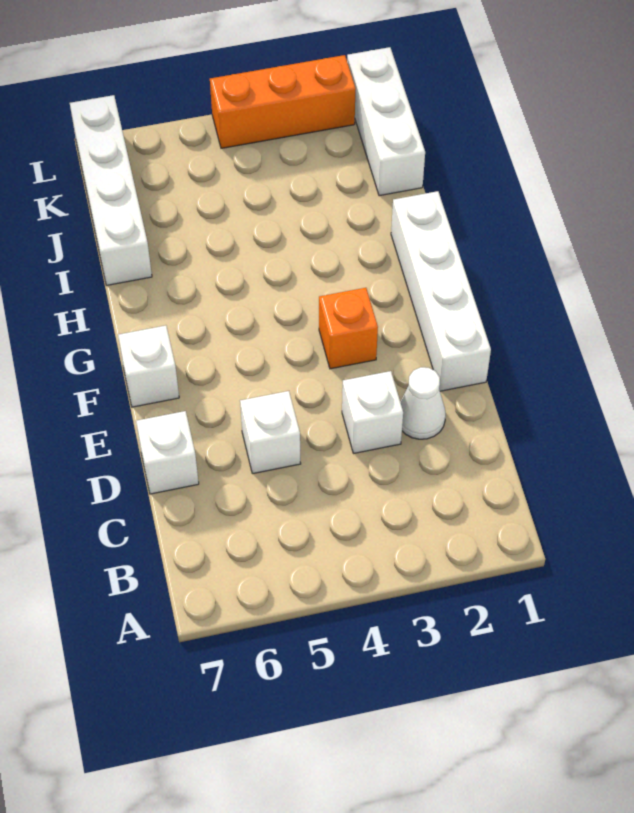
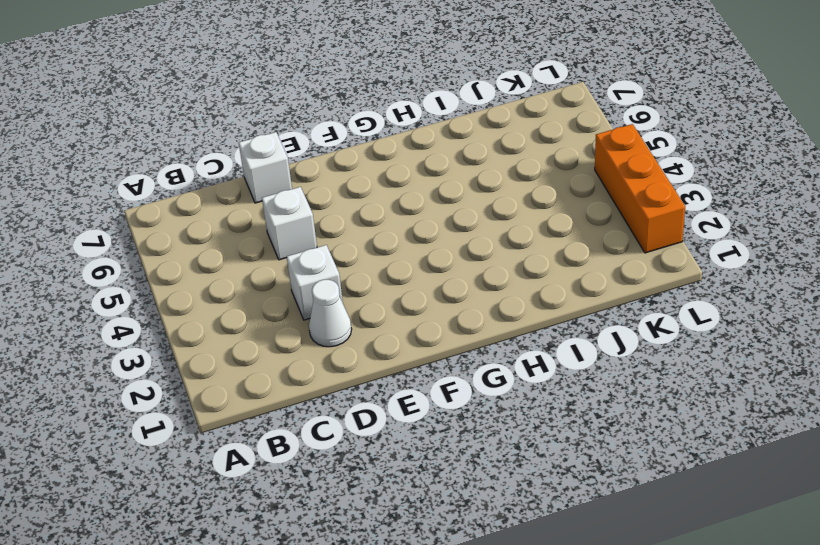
none -> white 1x4 brick [391,191,491,391]
none -> orange 1x1 brick [319,288,378,369]

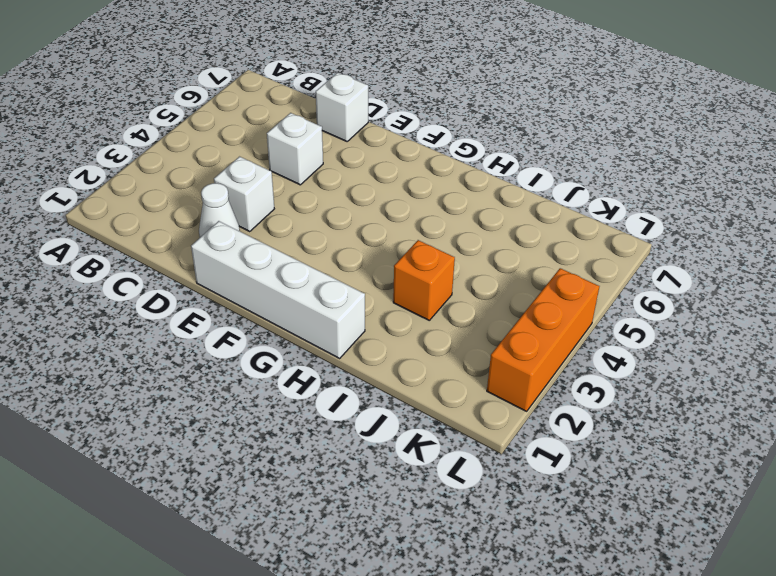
orange 1x1 brick [393,240,455,320] -> orange 1x1 brick moved to [319,288,378,369]
none -> white 1x1 brick [118,325,179,407]
none -> white 1x4 brick [70,95,152,285]

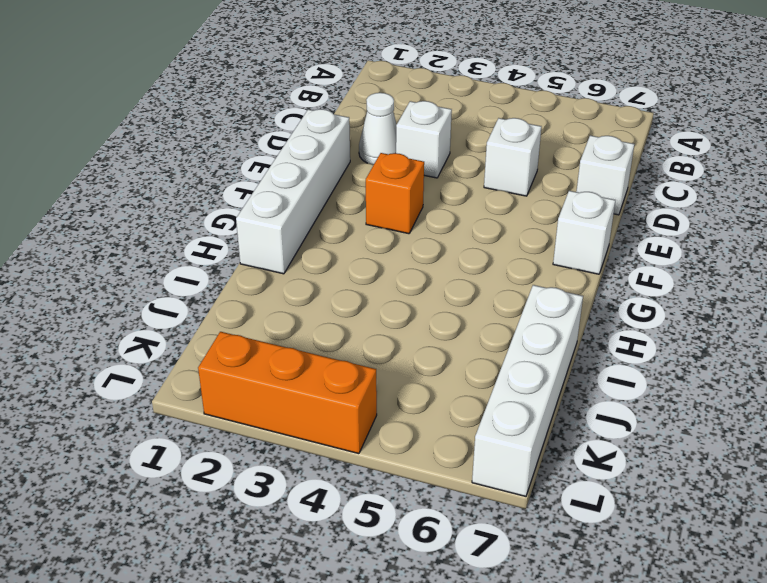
none -> white 1x3 brick [347,47,425,196]

